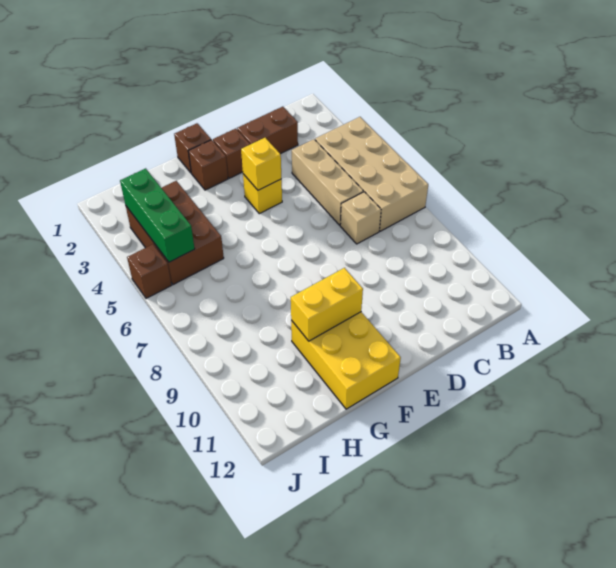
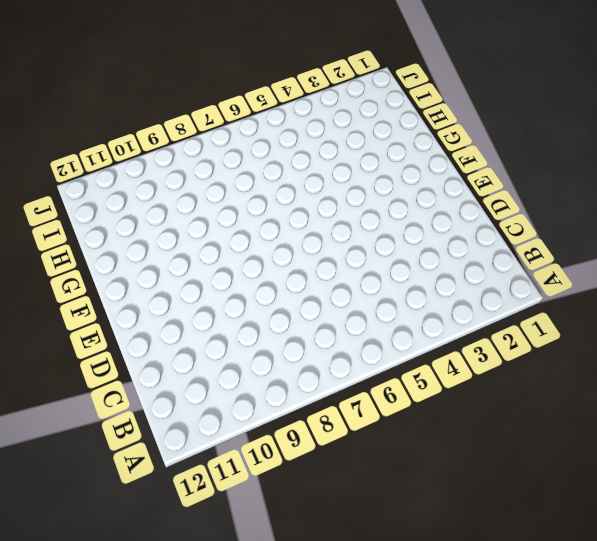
none -> tan 2x4 brick [315,117,428,231]
none -> brown 1x2 brick [237,107,298,154]
none -> tan 1x3 brick [292,139,363,225]

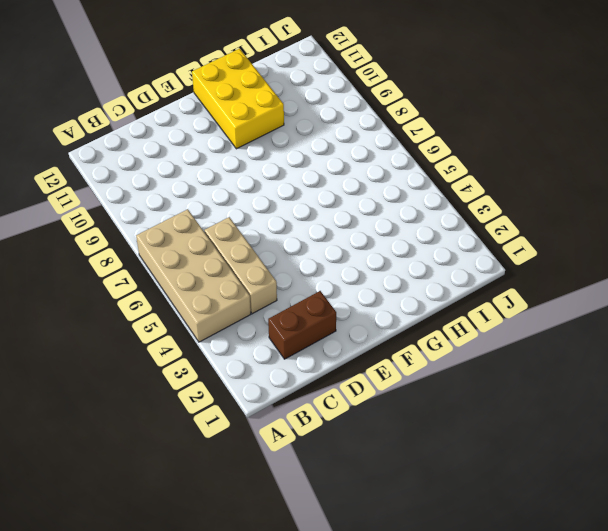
none -> tan 1x1 brick [340,192,381,244]
none -> brown 1x1 brick [213,129,250,178]
none -> yellow 1x1 brick [243,174,282,214]

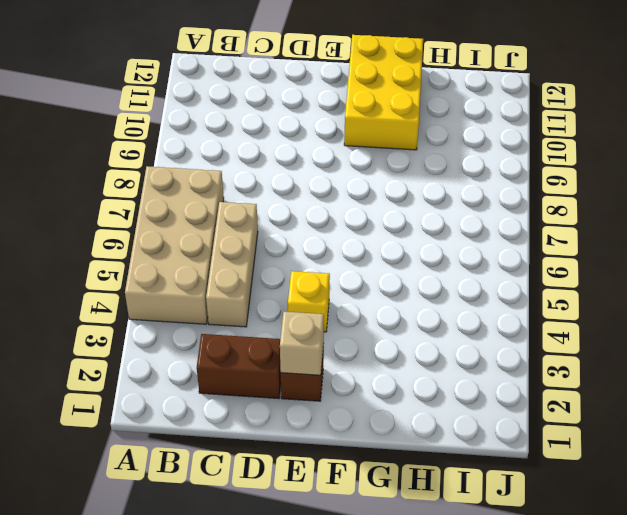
tan 1x1 brick [280,312,324,375] -> tan 1x1 brick moved to [340,192,381,244]
none -> brown 1x1 brick [174,123,211,173]
none -> brown 1x1 brick [188,140,228,190]
none -> brown 2x3 brick [126,181,224,285]

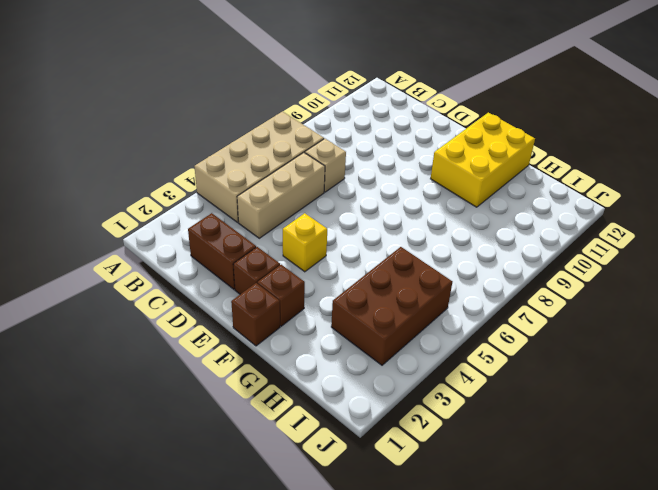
none -> brown 1x1 brick [127,244,172,298]
none -> yellow 1x1 brick [241,138,281,190]
none -> yellow 1x2 brick [291,268,363,341]

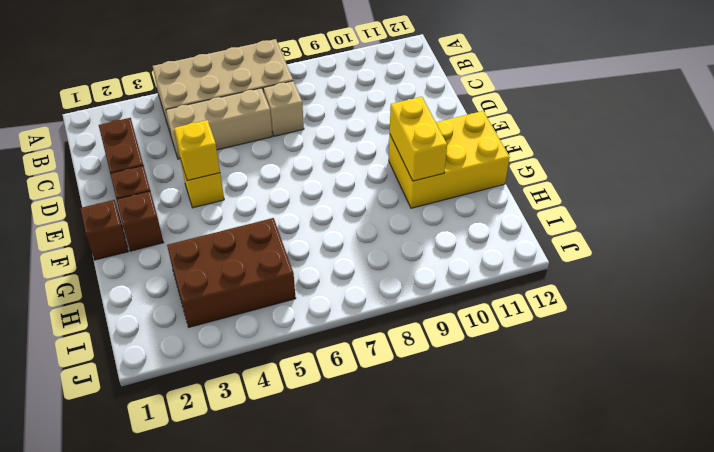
none -> brown 1x1 brick [127,244,172,298]
none -> green 1x3 brick [120,168,195,262]

